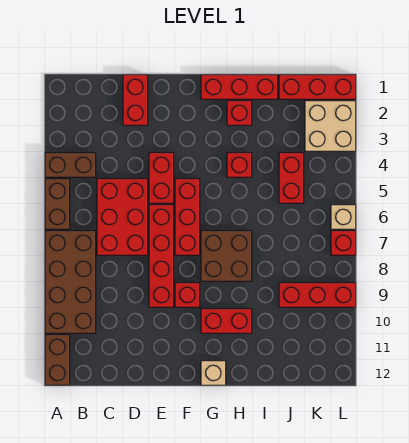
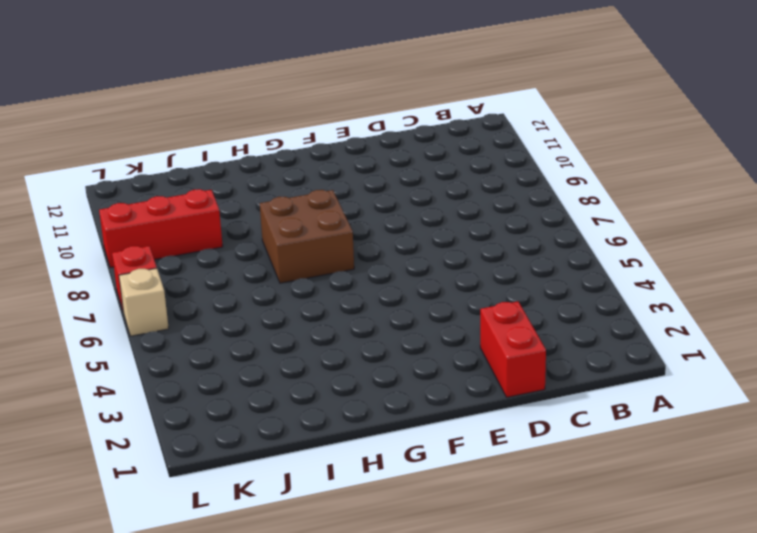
none -> brown 1x2 brick [45,153,96,177]
none -> brown 1x2 brick [45,179,70,229]
none -> brown 2x4 brick [45,231,96,333]

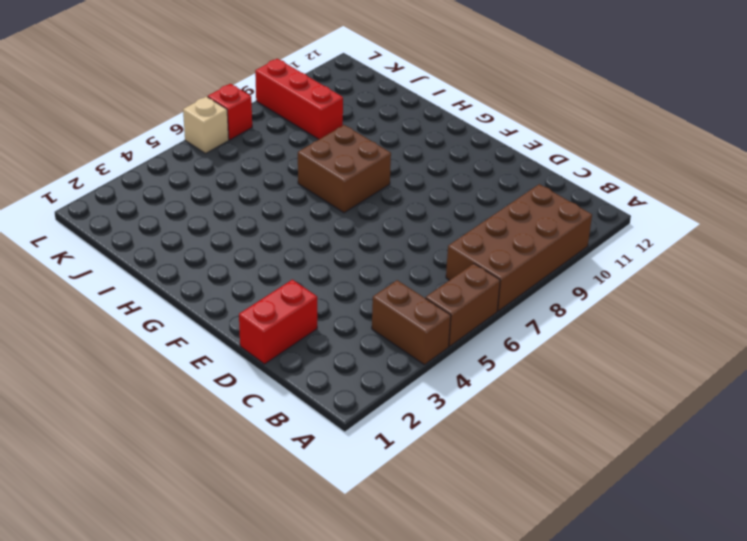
none -> brown 1x2 brick [45,335,70,385]
none -> red 2x3 brick [97,179,148,255]
none -> red 1x2 brick [149,153,174,203]

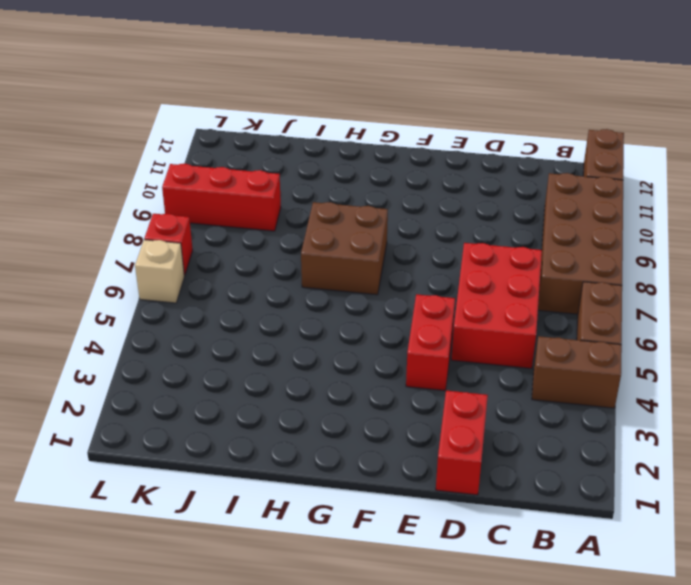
none -> red 1x4 brick [149,205,174,307]
none -> red 1x3 brick [175,179,200,255]
none -> red 1x1 brick [175,283,200,307]

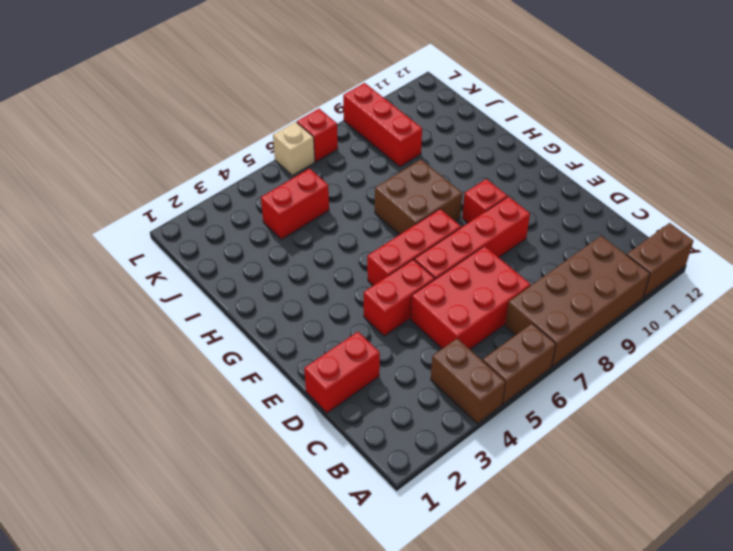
none -> red 1x3 brick [201,75,278,99]
none -> red 1x2 brick [201,309,252,333]
none -> tan 1x1 brick [201,361,226,385]

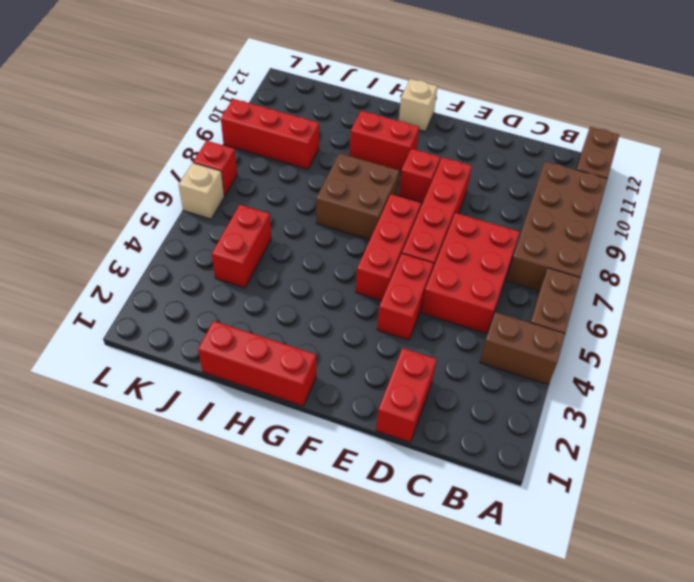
none -> red 1x1 brick [227,101,252,125]
none -> red 1x1 brick [227,153,252,177]
none -> red 1x3 brick [279,75,356,99]

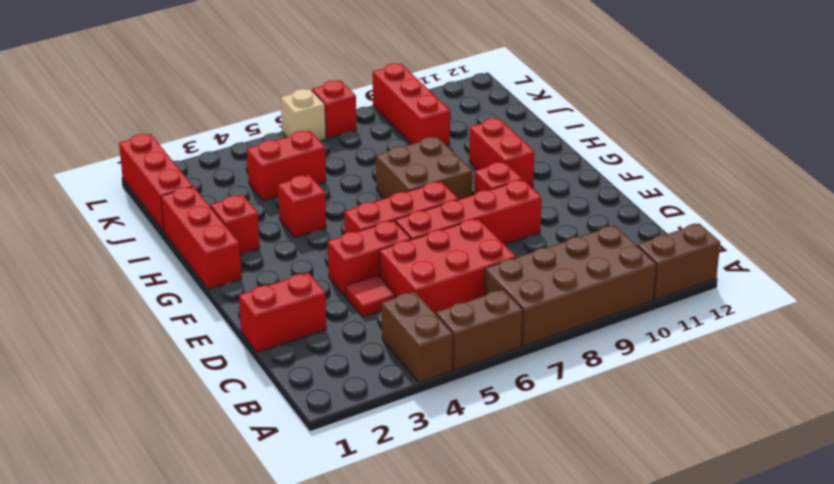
red 1x1 tile [346,275,395,317] -> none
none -> tan 1x1 brick [201,361,226,385]
none -> tan 2x2 brick [305,101,356,151]

